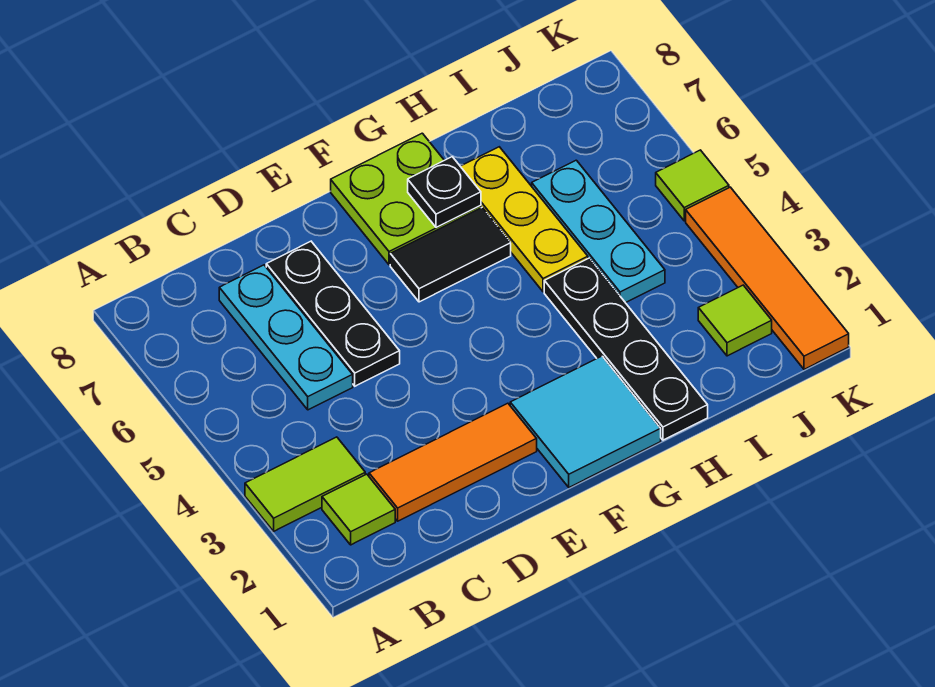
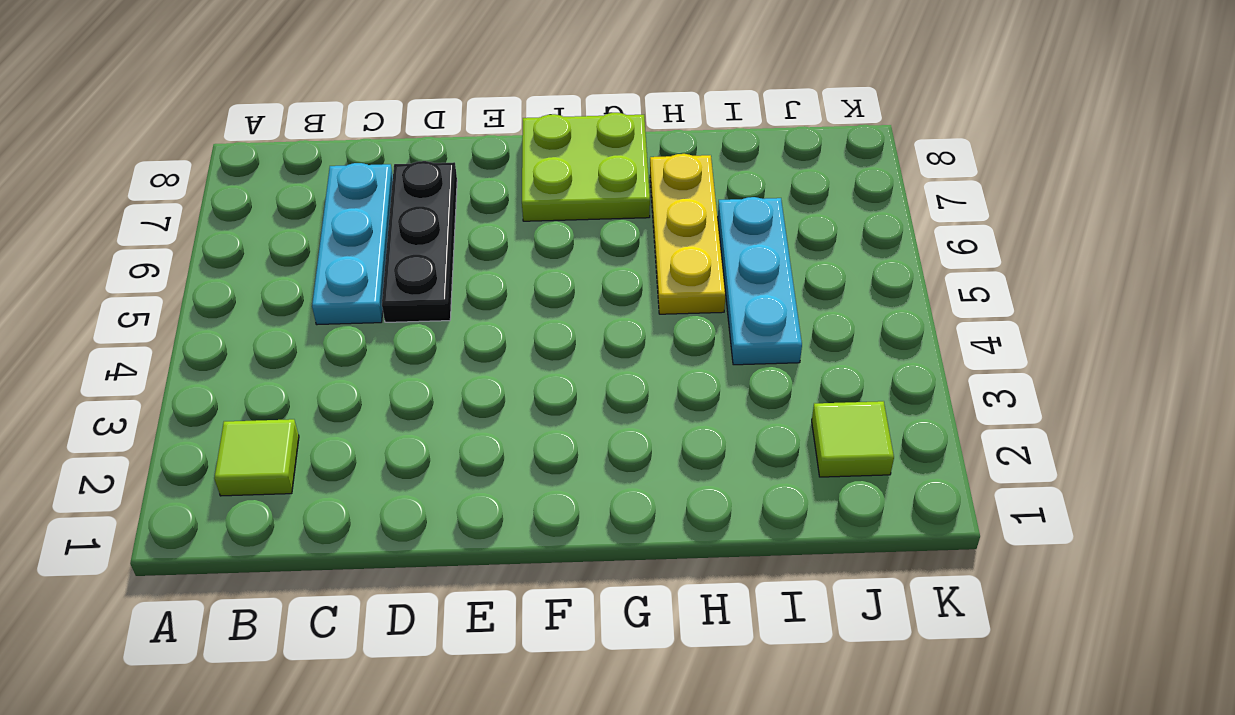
none -> lime 1x2 tile [245,437,365,531]
none -> orange 1x3 tile [369,403,537,521]
none -> cyan 2x2 tile [510,356,661,487]

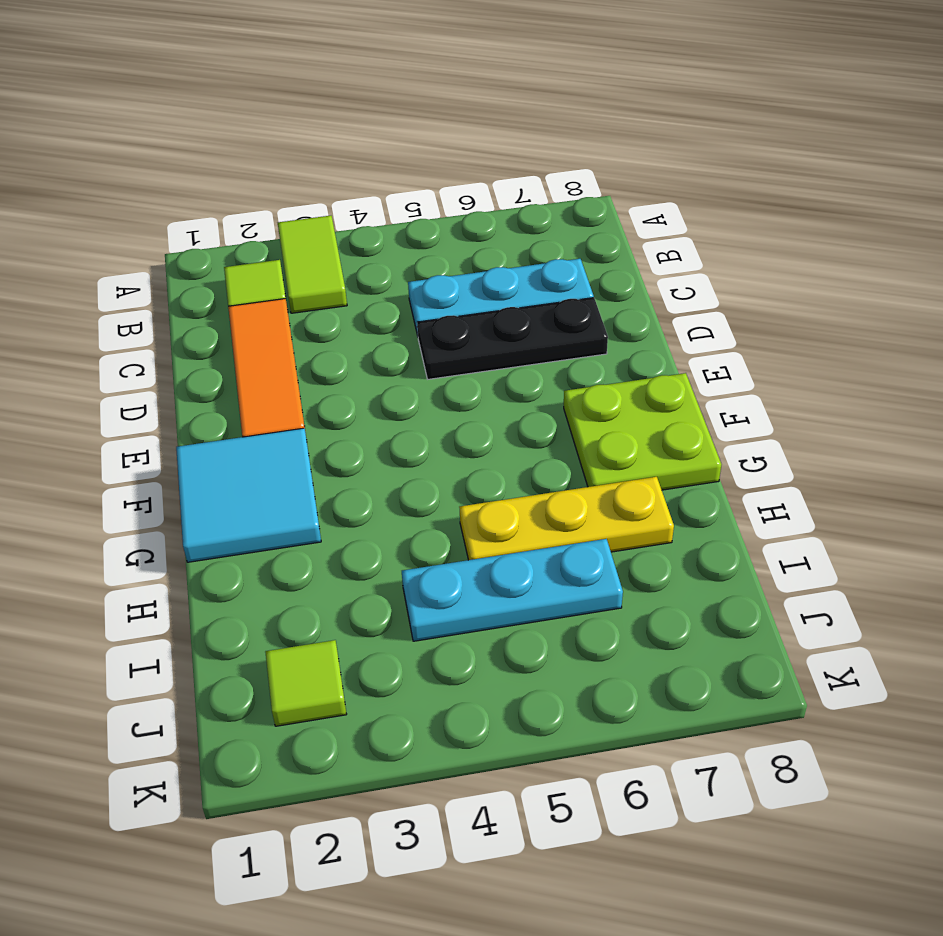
none -> black 1x2 tile [390,208,511,302]
none -> black 1x4 plate [544,258,708,440]
none -> orange 1x4 tile [686,187,849,369]

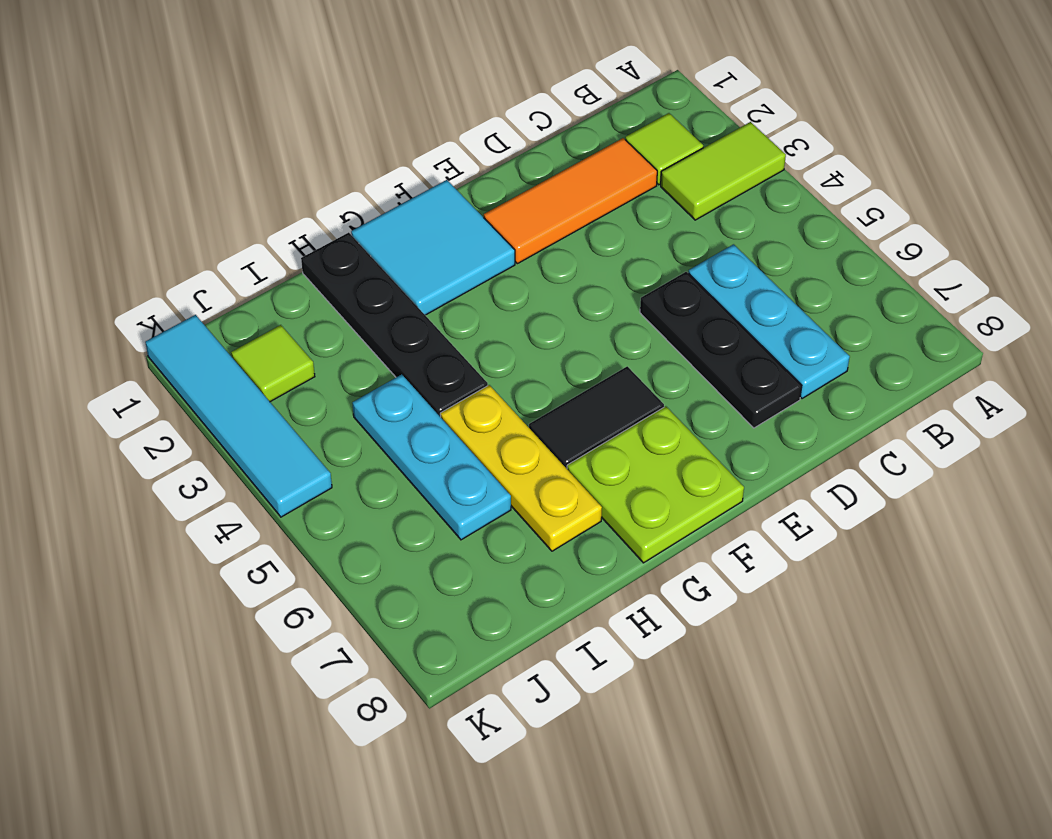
cyan 1x4 tile [145,315,332,517] -> orange 1x4 tile [686,187,849,369]
none -> lime 1x1 tile [656,150,729,221]
none -> black 1x1 plate [408,157,481,227]

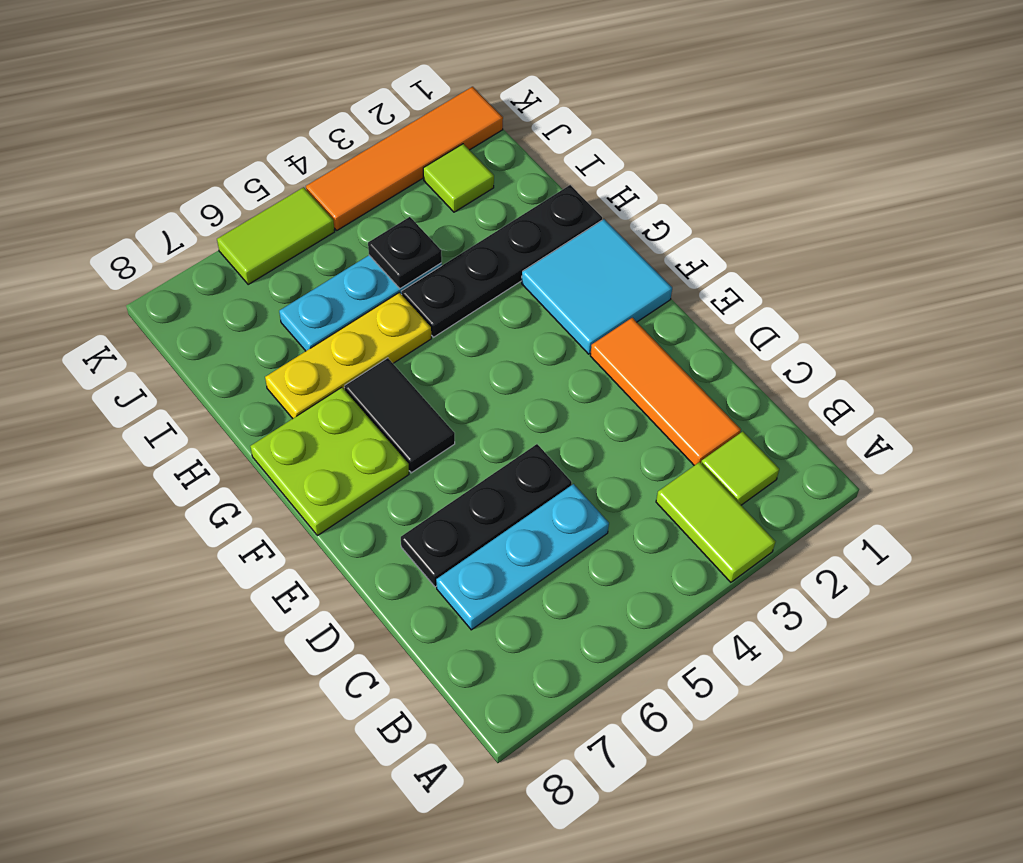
black 1x1 plate [368,217,442,288] -> black 1x1 plate moved to [408,157,481,227]
lime 1x2 tile [217,187,335,285] -> lime 1x1 tile [656,150,729,221]

